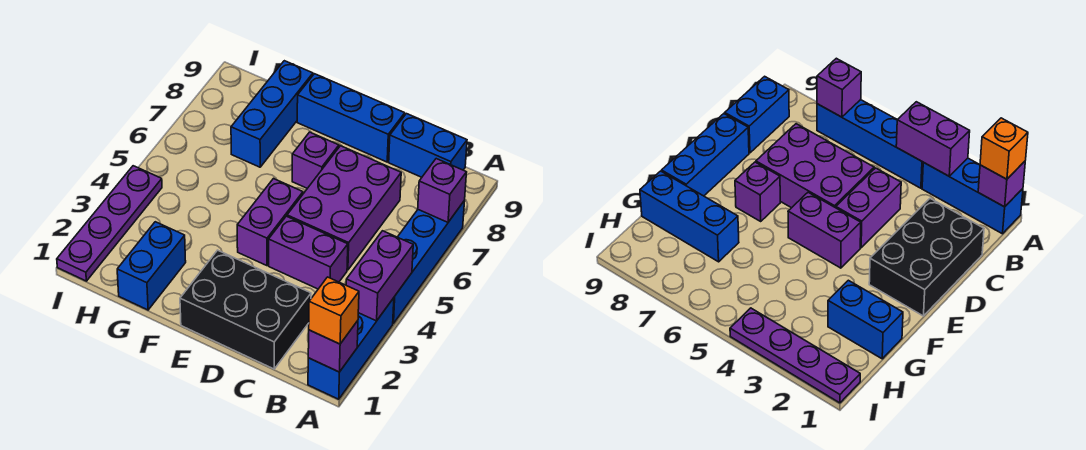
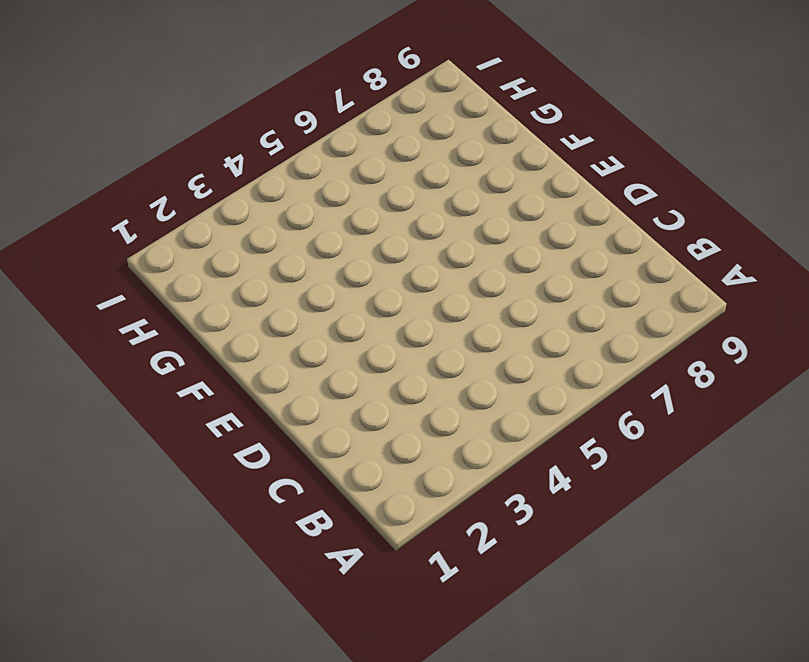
none -> blue 1x3 brick [308,298,394,399]
none -> blue 1x4 brick [393,201,465,323]
none -> blue 1x2 brick [389,114,467,177]

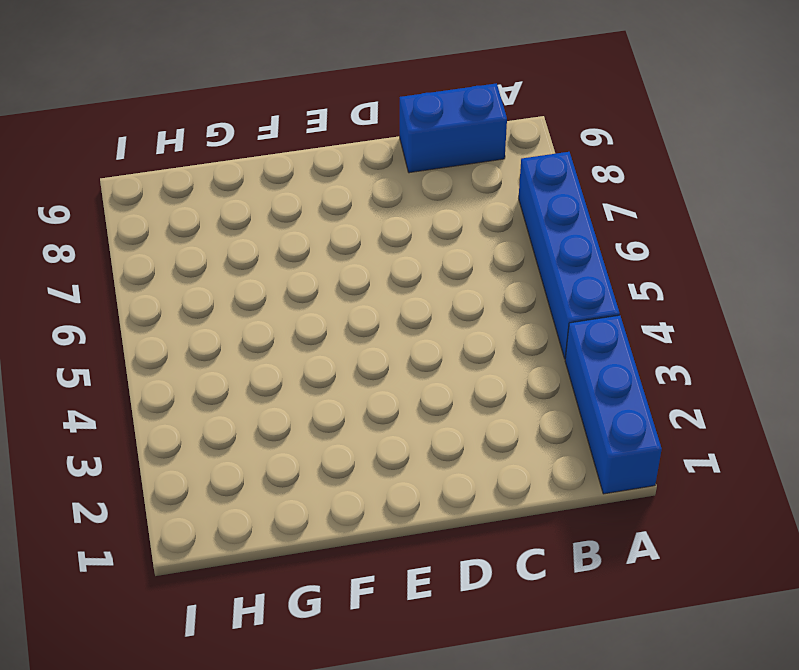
none -> black 2x3 brick [180,250,311,369]
none -> purple 1x2 brick [269,216,348,289]
none -> purple 2x3 brick [287,146,401,270]

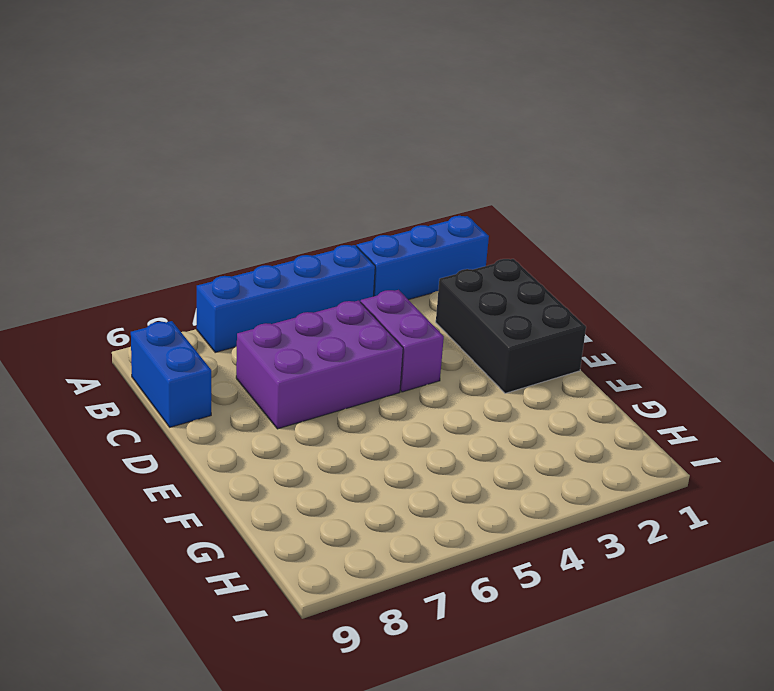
none -> blue 1x3 brick [297,74,405,162]
none -> purple 1x2 brick [237,179,303,266]
none -> purple 1x1 brick [292,132,339,188]

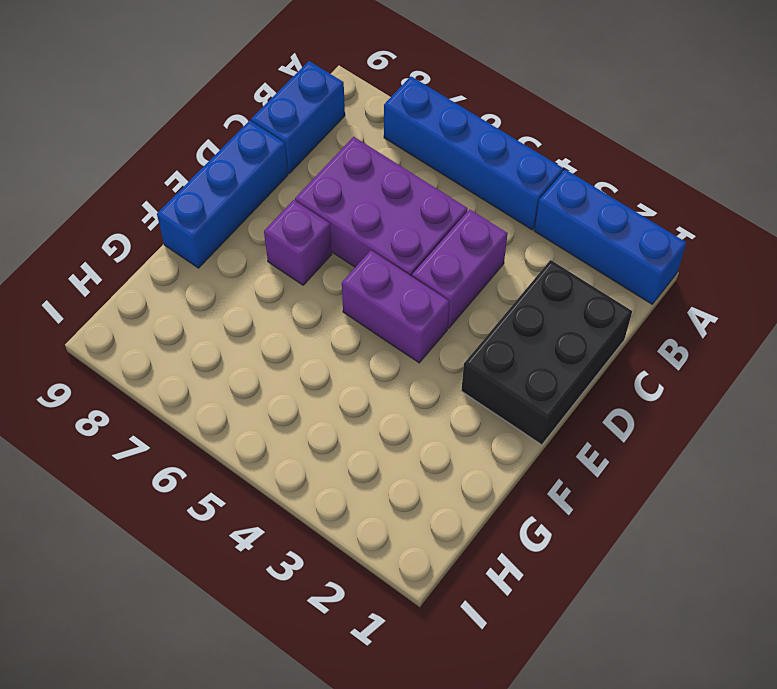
none -> blue 1x2 brick [117,222,186,310]
none -> blue 1x3 brick [231,61,313,167]
none -> purple 1x4 plate [57,166,162,281]

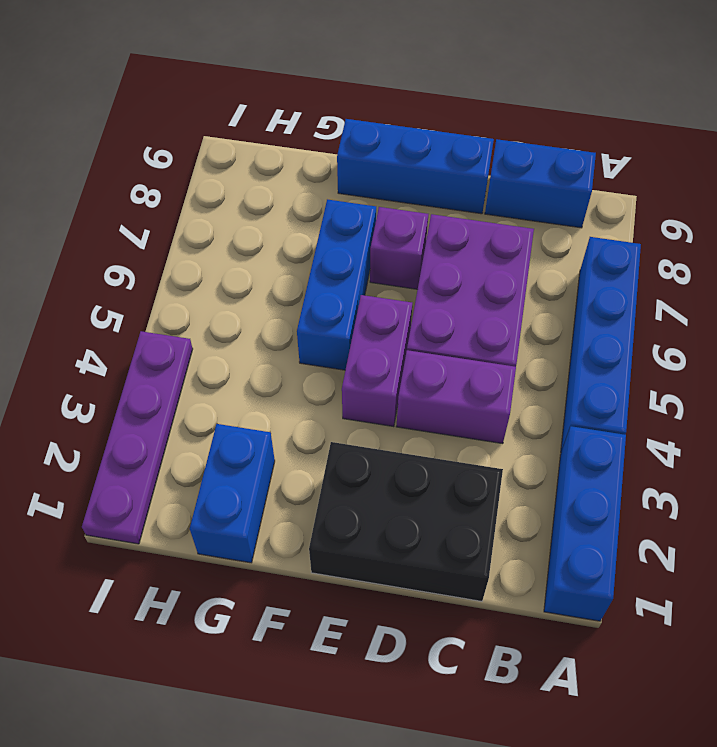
blue 1x3 brick [297,199,376,370] -> blue 1x3 brick moved to [231,61,313,167]
none -> purple 1x1 brick [308,321,358,372]
none -> purple 1x2 brick [346,231,413,321]
none -> purple 1x1 brick [418,159,467,222]

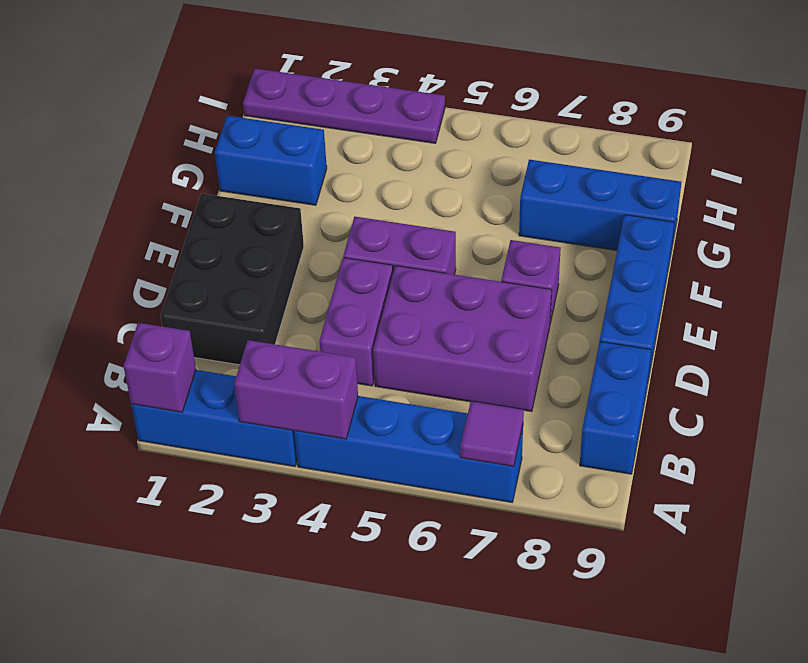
purple 1x1 tile [460,401,524,466] -> purple 1x1 brick [418,159,467,222]
none -> orange 1x1 brick [309,277,359,344]

